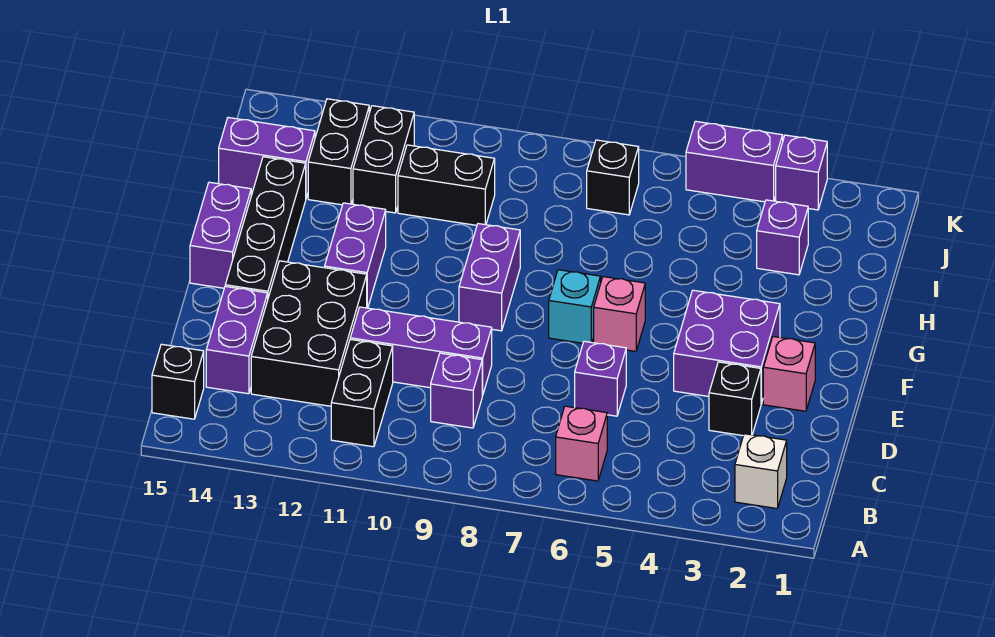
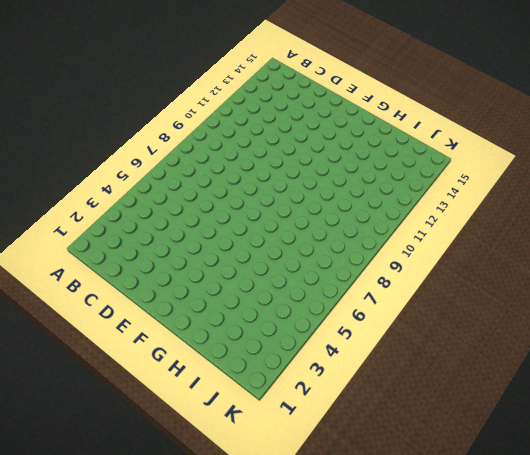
none -> white 1x1 brick [735,434,787,508]
none -> pink 1x1 brick [556,406,607,481]
none -> black 1x2 brick [331,339,393,447]

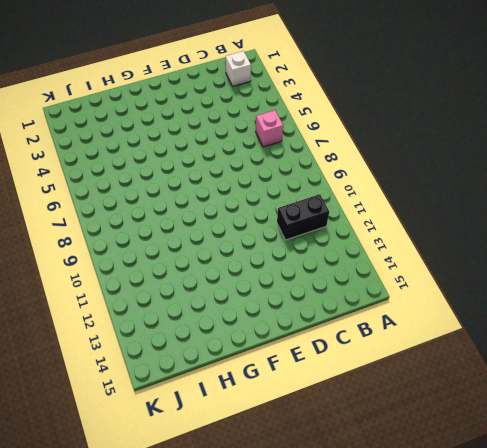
none -> black 1x1 brick [152,344,204,419]
none -> purple 1x1 brick [431,353,482,428]
none -> black 2x3 brick [251,261,367,406]

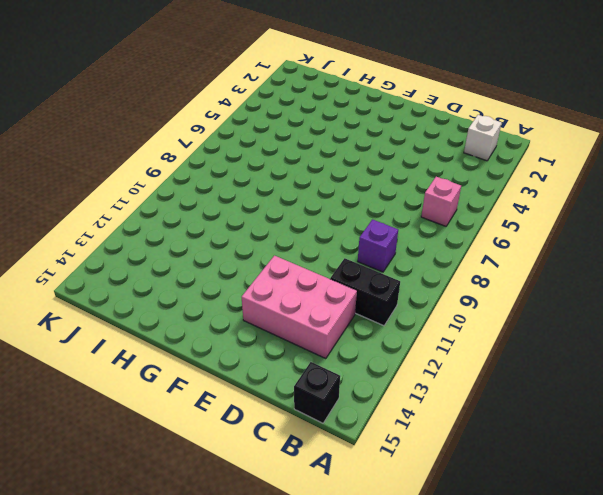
pink 2x3 brick [242,256,357,358] -> black 2x3 brick [251,261,367,406]
none -> purple 1x2 brick [206,286,268,394]
none -> black 1x1 brick [709,362,761,436]
none -> purple 1x1 brick [575,341,626,416]

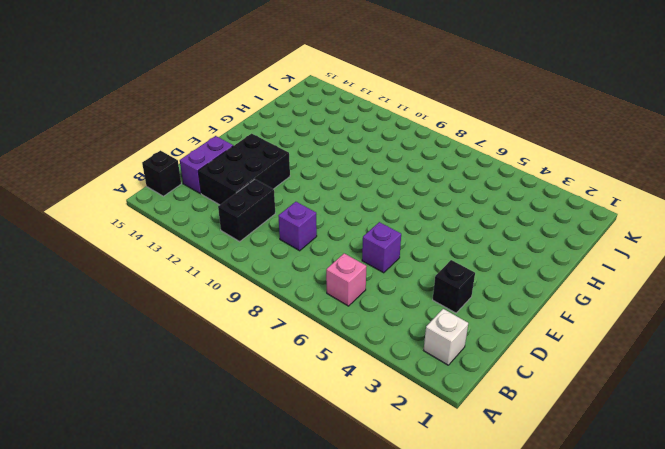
none -> purple 1x3 brick [350,307,492,395]
none -> pink 1x1 brick [763,337,815,411]
none -> purple 2x2 brick [674,290,780,404]

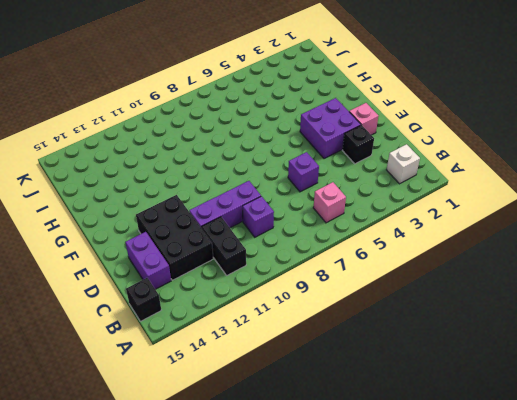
none -> black 1x4 brick [225,157,306,297]
none -> pink 1x1 brick [594,277,645,351]
none -> cyan 1x1 brick [549,270,601,343]

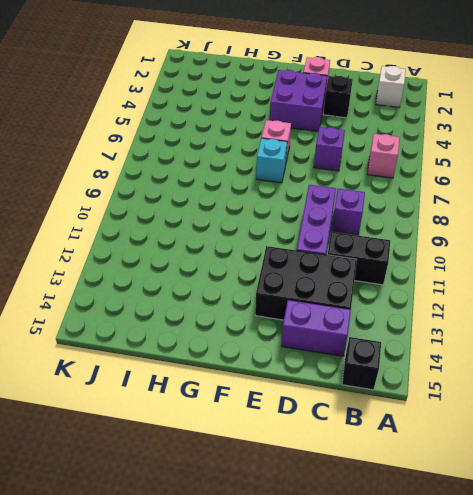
none -> black 1x4 brick [225,157,306,297]
none -> purple 1x2 brick [459,224,520,331]
none -> purple 1x2 brick [325,203,386,308]

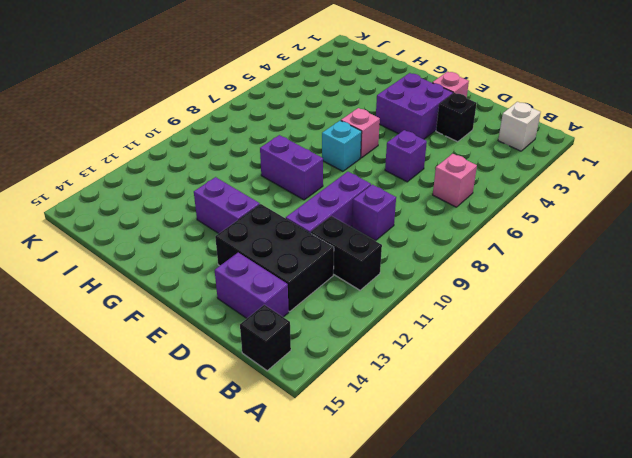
none -> black 1x4 brick [225,157,306,297]
none -> purple 1x2 brick [190,182,251,288]
none -> purple 1x1 brick [757,200,808,275]

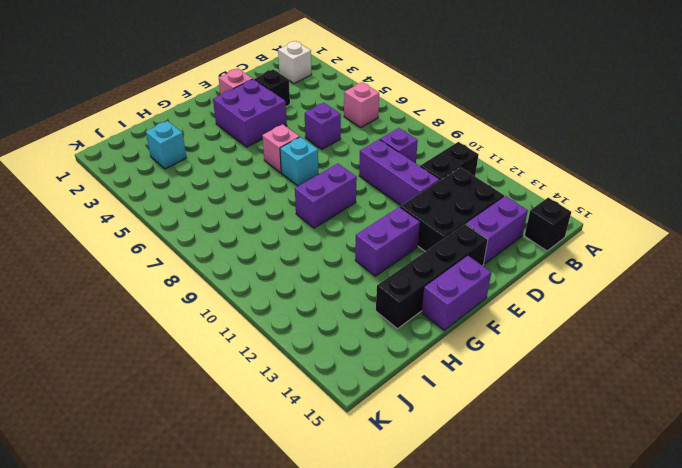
cyan 1x1 brick [146,121,187,169] -> purple 1x1 brick [757,200,808,275]
none -> black 1x2 brick [398,145,495,225]
none -> black 1x2 brick [353,106,414,213]
none -> black 1x2 brick [308,99,369,205]

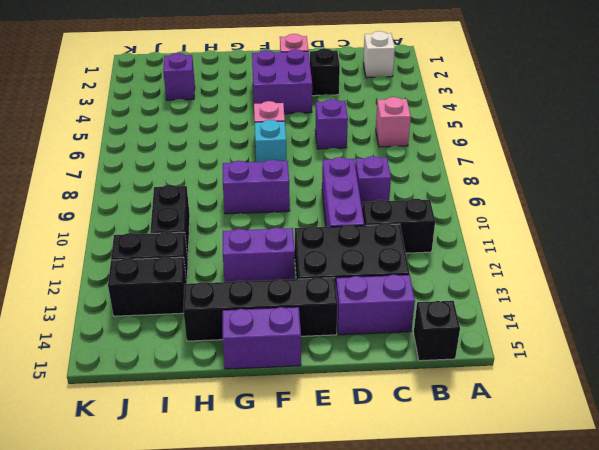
none -> purple 1x2 brick [219,118,315,198]
none -> black 1x1 brick [587,140,639,215]
none -> purple 1x1 brick [776,135,827,210]

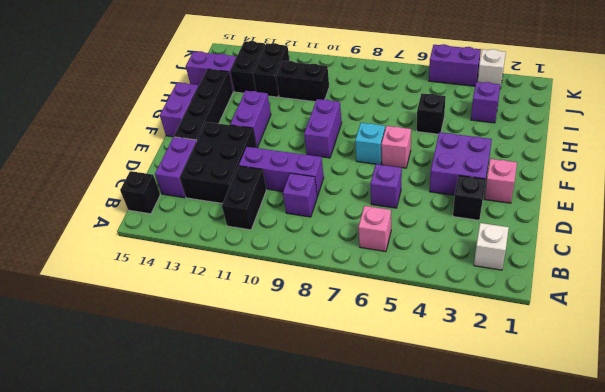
black 1x1 brick [417,93,446,134] -> black 1x1 brick moved to [587,140,639,215]
white 1x1 brick [478,49,506,89] -> purple 1x1 brick [776,135,827,210]

